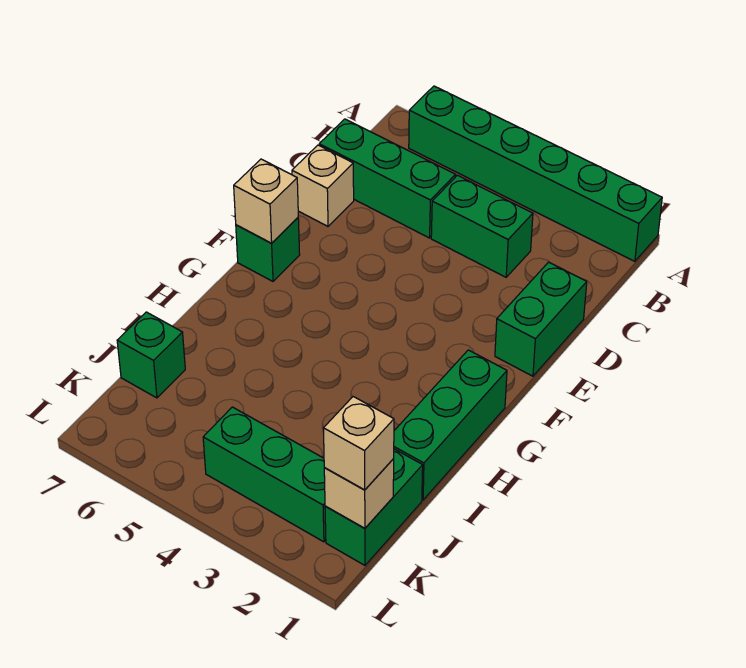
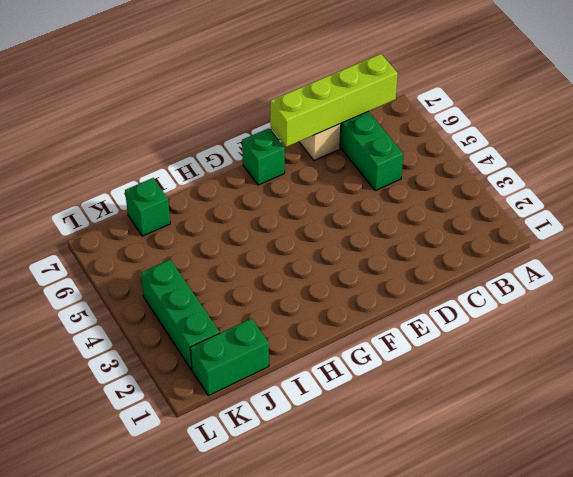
lime 1x4 brick [270,54,398,147] -> none
none -> green 1x6 brick [409,86,662,261]
none -> green 1x2 brick [431,175,533,277]
none -> green 1x2 brick [495,262,587,376]

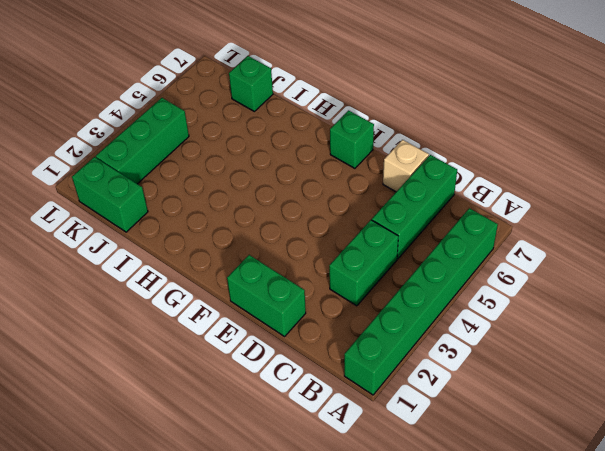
none -> green 1x3 brick [394,350,507,500]
none -> tan 1x1 brick [234,159,298,243]
none -> tan 1x1 brick [324,459,394,528]

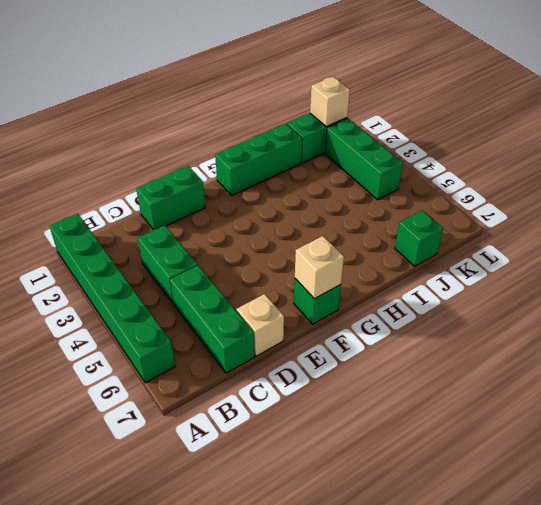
none -> tan 1x1 brick [324,397,394,490]

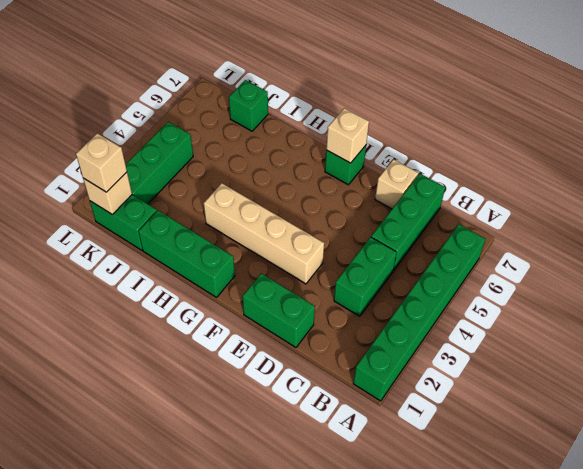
tan 1x4 brick [204,183,324,284] -> none

